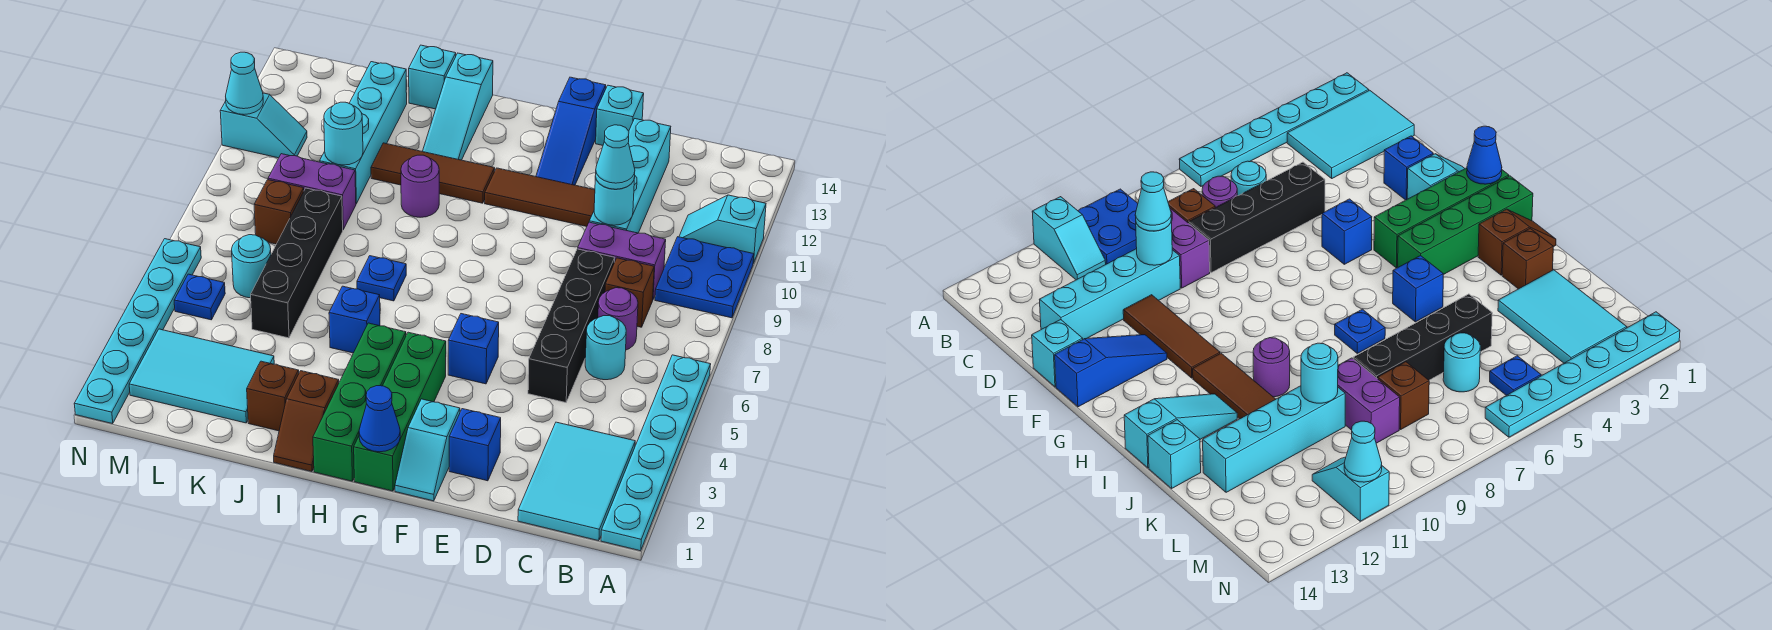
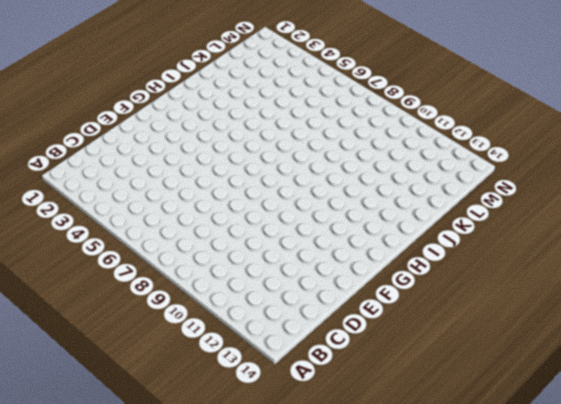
none -> cyan 1x6 plate [601,355,711,551]
none -> blue 2x2 plate [655,237,754,318]
none -> cyan 1x2 slope [679,195,766,263]
none -> cyan 2x3 tile [518,422,635,541]

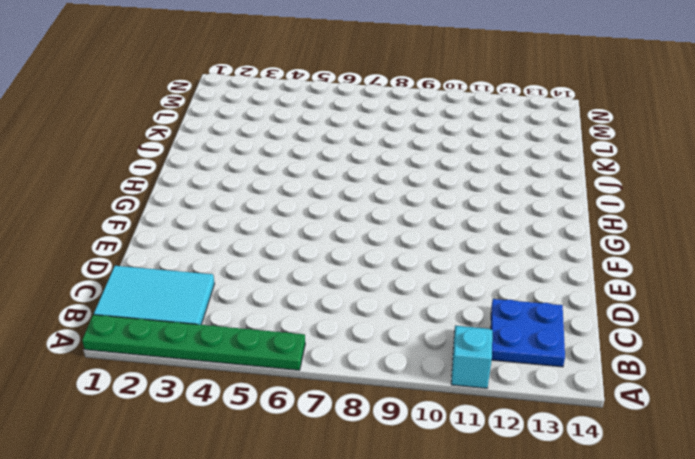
green 1x6 plate [82,315,305,370] -> cyan 1x6 plate [601,355,711,551]
blue 2x2 plate [491,299,565,367] -> blue 2x2 plate moved to [655,237,754,318]
none -> cyan 1x1 round brick [585,316,626,380]
none -> purple 1x1 round brick [598,288,638,350]
none -> brown 1x1 brick [605,258,654,327]
none -> purple 1x2 brick [578,222,666,299]

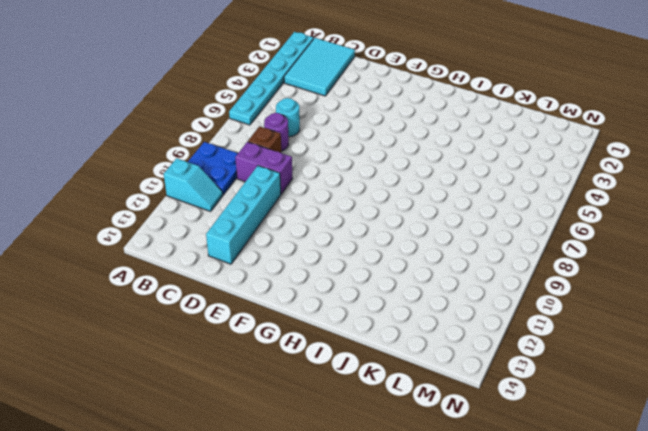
none -> black 1x4 brick [528,249,615,403]
none -> blue 1x1 brick [449,409,501,481]
none -> brown 1x3 tile [485,168,595,227]
none -> cyan 1x1 brick [596,85,644,145]

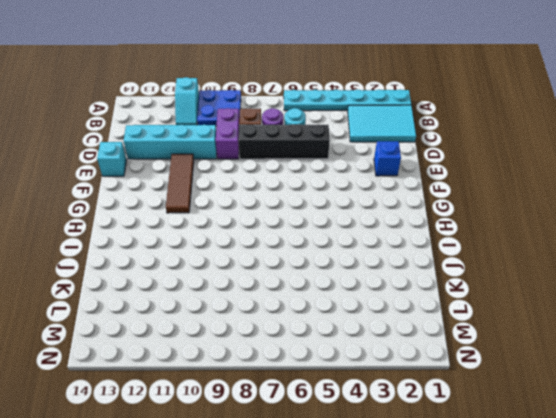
none -> cyan 1x2 slope [395,399,460,501]
none -> blue 1x1 brick [448,314,499,384]
none -> blue 1x3 slope [536,77,606,185]
none -> green 1x4 brick [354,332,446,491]

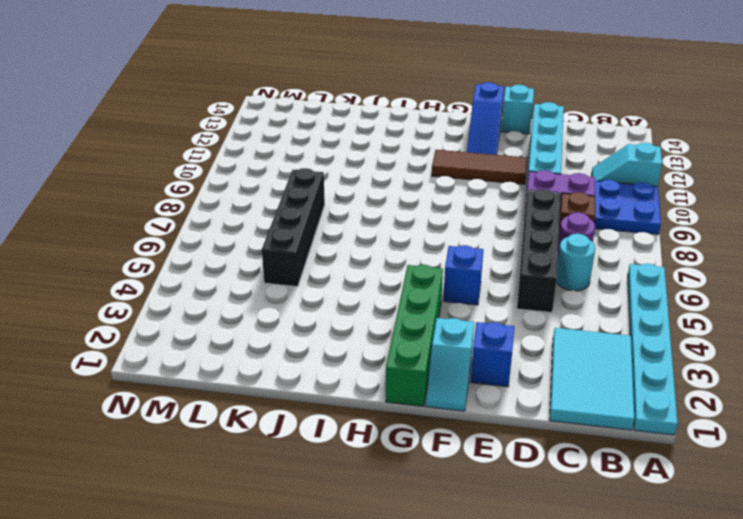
none -> green 1x4 brick [313,323,406,481]
none -> brown 1x3 tile [371,143,495,203]
none -> brown 1x2 slope [274,371,339,472]
none -> blue 1x1 brick [329,286,380,353]

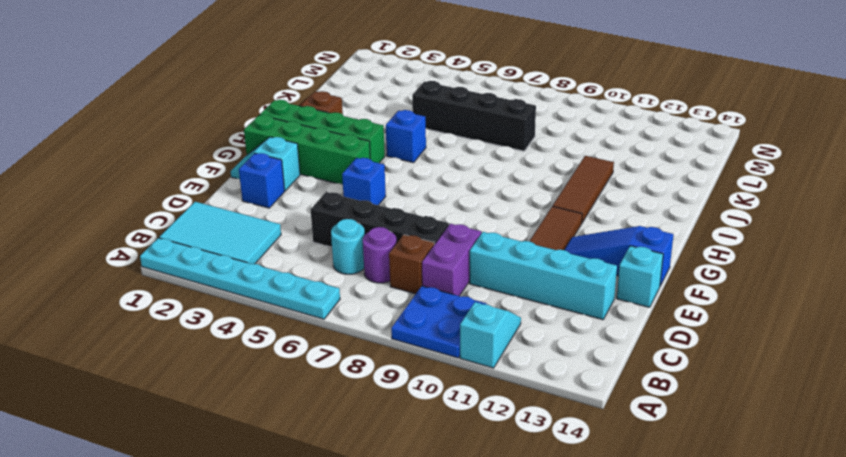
none -> blue 1x1 plate [357,256,406,301]
none -> purple 1x1 round brick [401,155,439,217]
none -> cyan 1x3 slope [422,53,493,160]
none -> brown 1x1 brick [247,361,299,431]

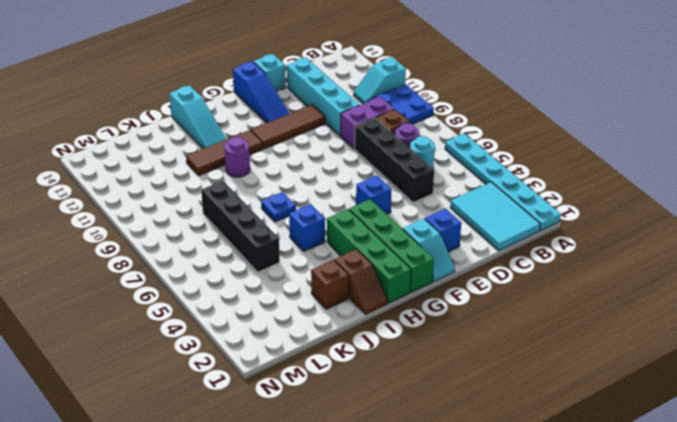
none -> cyan 1x1 brick [409,45,456,109]
none -> cyan 2x3 tile [129,329,274,423]
none -> purple 1x2 brick [268,154,356,229]
none -> cyan 1x4 brick [320,62,407,204]

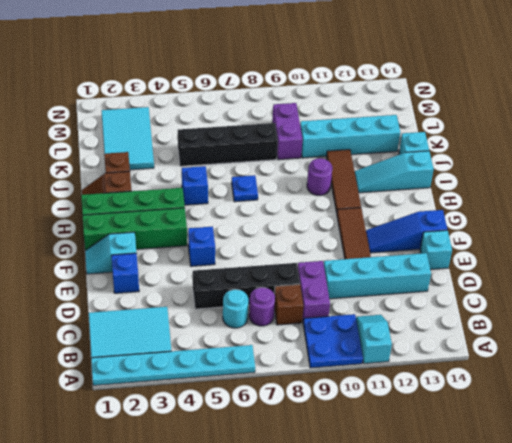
none -> cyan 1x1 round brick [232,235,271,298]
none -> brown 1x1 brick [254,180,304,244]
none -> blue 1x1 plate [174,274,225,320]
none -> cyan 1x2 slope [220,93,307,158]

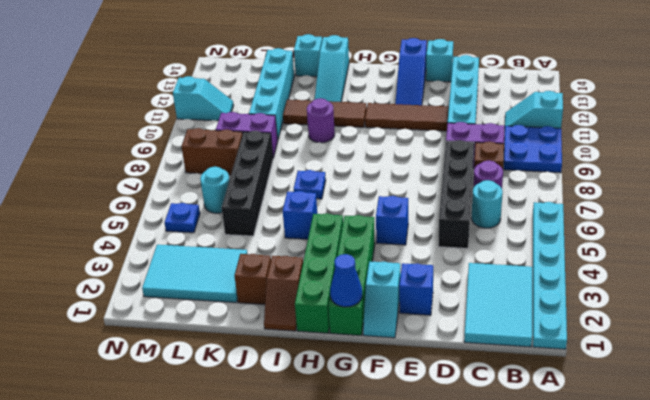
brown 1x2 brick [181,128,243,175] -> brown 1x1 brick [254,180,304,244]
none -> cyan 1x6 plate [74,239,201,424]
none -> cyan 1x1 round brick [594,177,635,225]
none -> cyan 1x1 round brick [324,102,363,165]
none -> cyan 1x1 cone [226,52,263,114]

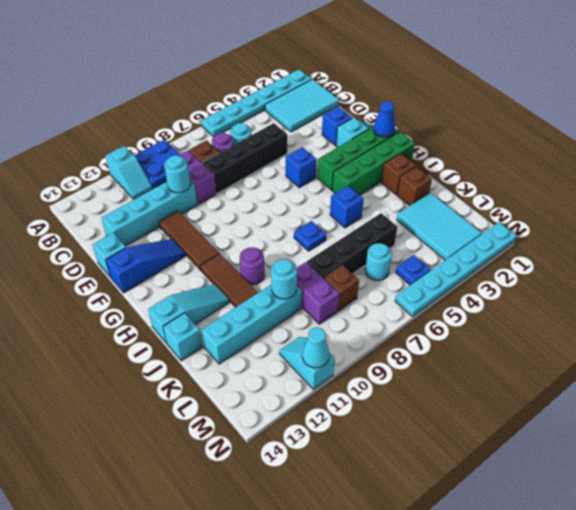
none -> cyan 1x1 cone [595,125,635,189]

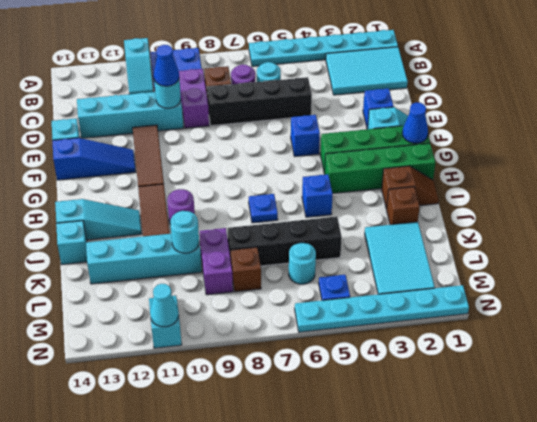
blue 1x1 cone [154,45,179,86] -> cyan 1x1 cone [595,125,635,189]

